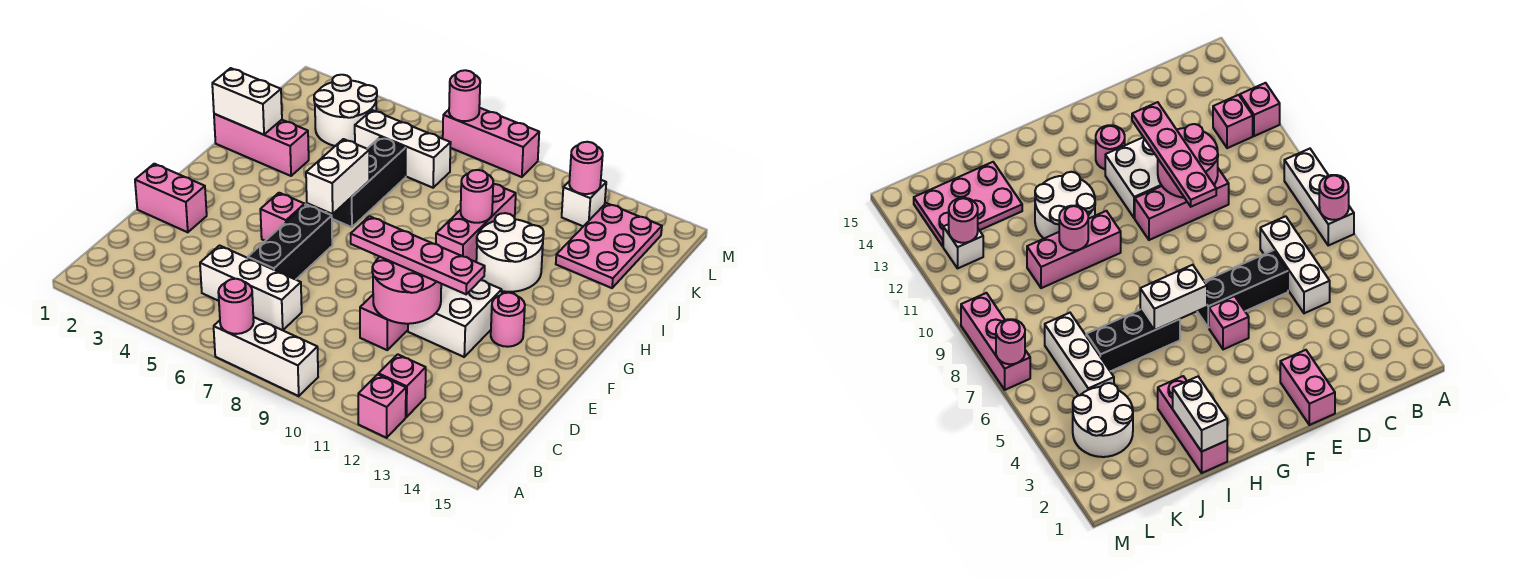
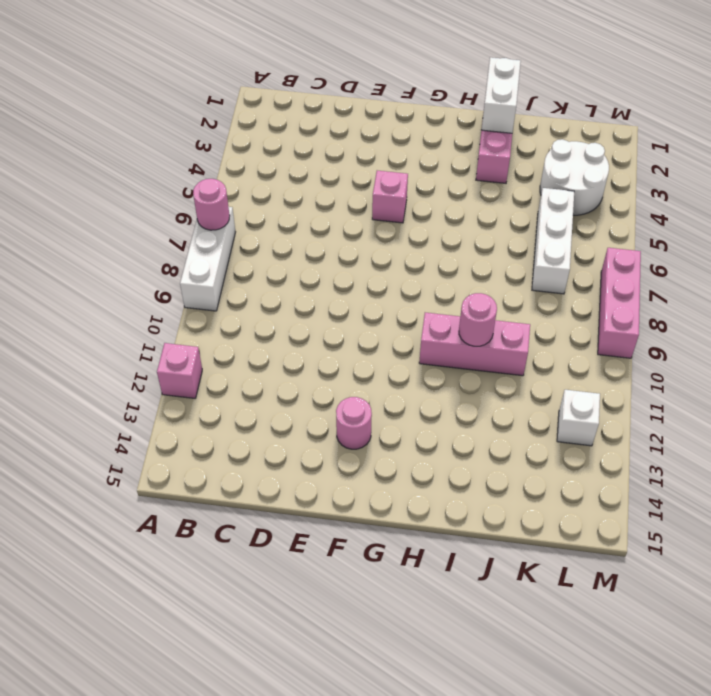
none -> pink 1x1 brick [378,354,426,417]
none -> white 1x3 brick [200,246,302,330]
none -> black 1x3 brick [248,204,332,280]

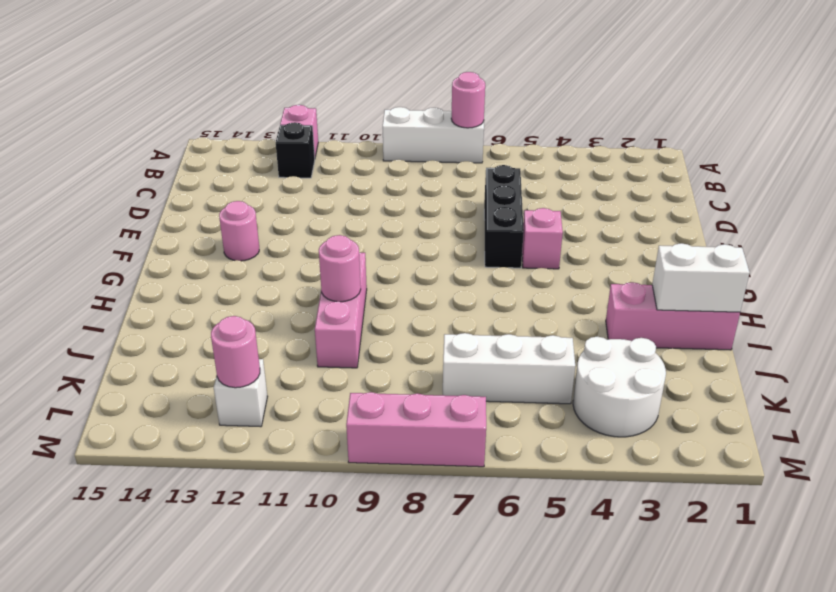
black 1x1 brick [276,122,315,178] -> pink 1x1 brick [378,354,426,417]
none -> white 1x3 brick [200,246,302,330]
none -> pink 1x3 brick [360,295,408,350]
none -> pink 1x2 brick [135,164,207,232]

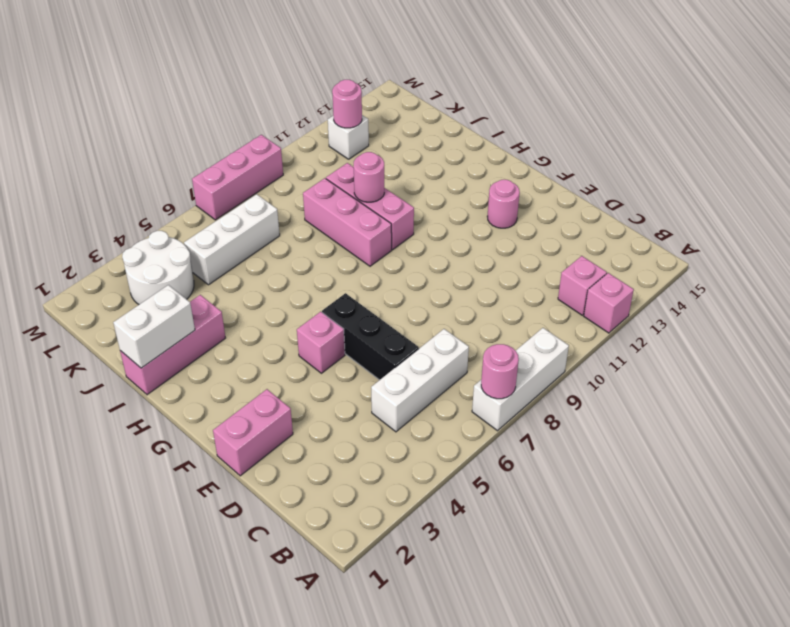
pink 1x3 brick [303,178,392,266] -> pink 1x3 brick moved to [360,295,408,350]
none -> white 2x2 brick [408,280,502,357]
none -> black 1x3 brick [326,137,406,227]
none -> white 2x2 round brick [476,213,544,292]

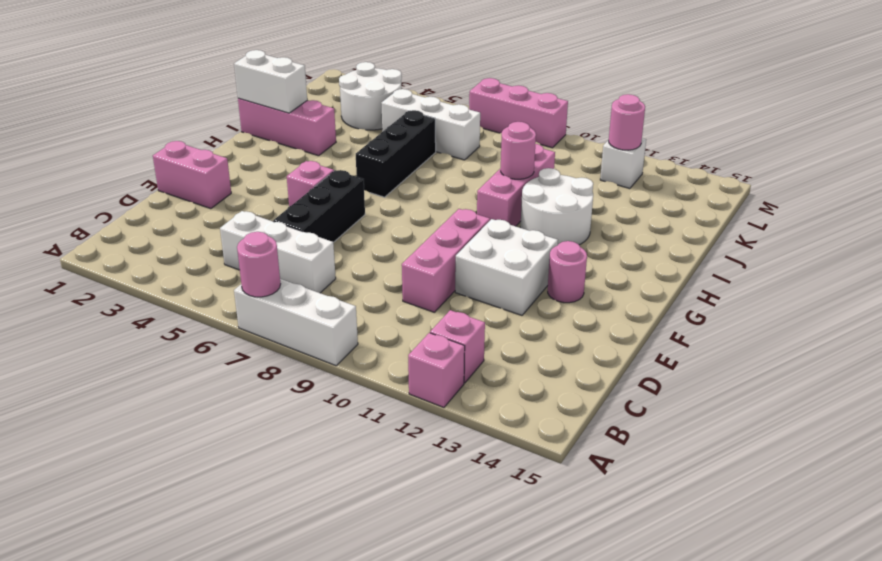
none -> pink 2x3 plate [556,203,662,288]
none -> pink 2x2 round brick [372,257,441,324]
none -> white 1x2 brick [306,139,369,214]

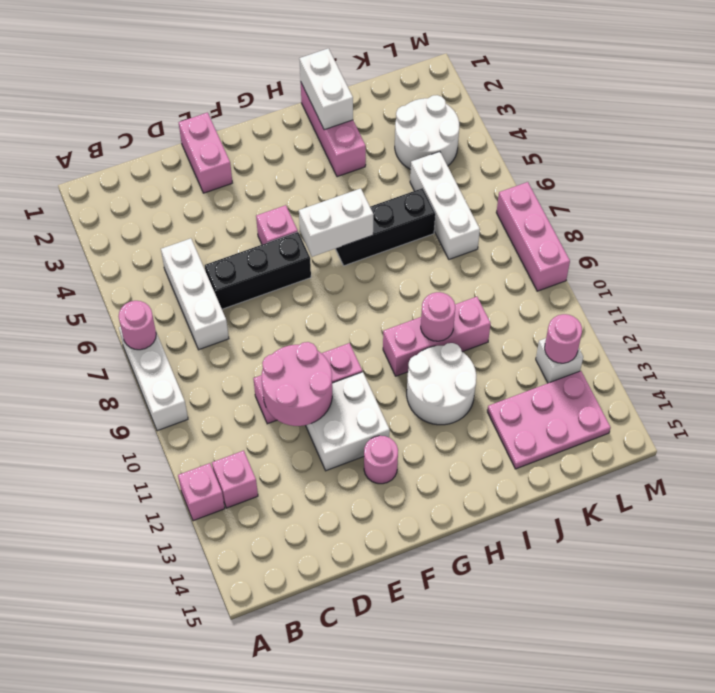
none -> pink 1x1 round brick [449,70,480,121]
none -> pink 1x4 plate [351,216,485,294]

